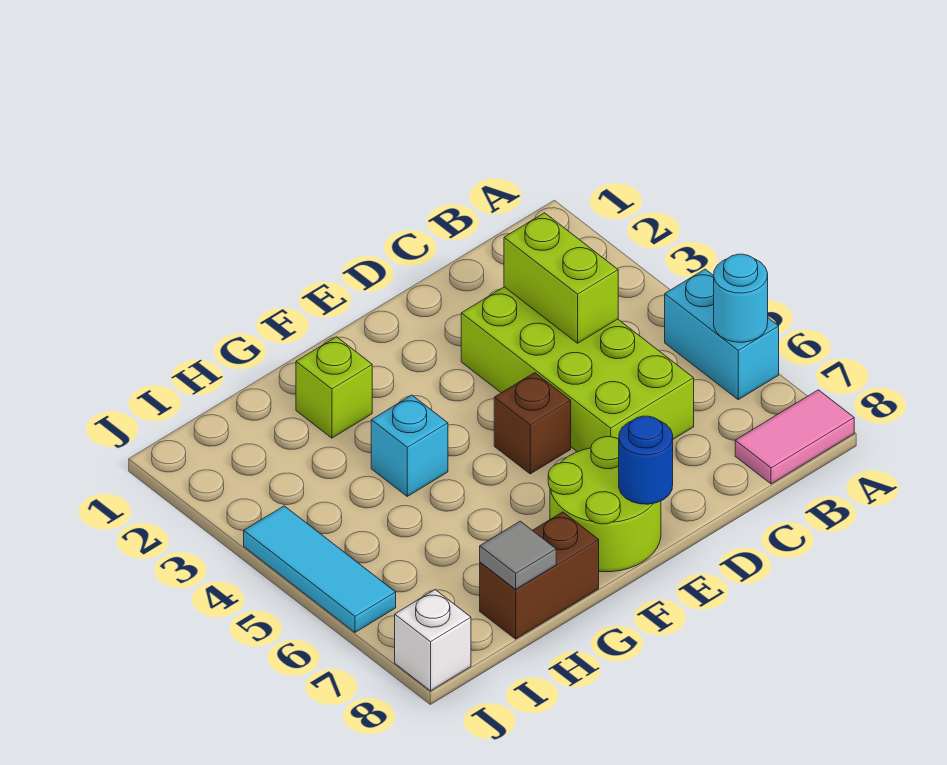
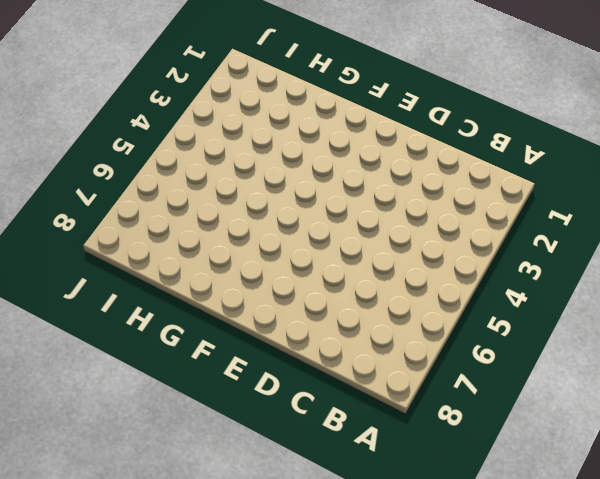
none -> cyan 1x2 brick [665,269,779,399]
none -> pink 1x2 tile [735,390,854,484]
none -> lime 2x4 brick [461,287,694,452]

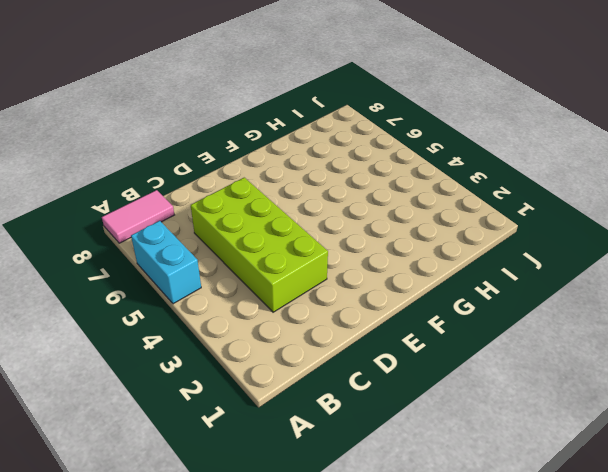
none -> brown 1x1 brick [494,373,571,474]
none -> lime 2x2 round brick [548,437,661,572]
none -> lime 1x1 brick [296,337,372,438]

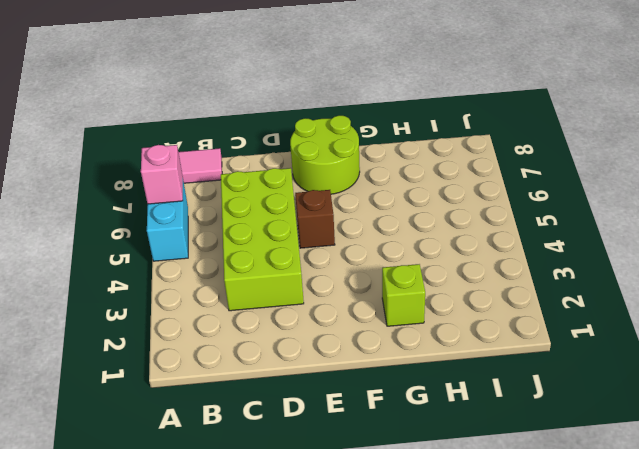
pink 1x1 brick [141,145,183,204] -> cyan 1x1 round brick [714,254,768,342]
none -> cyan 1x1 brick [371,395,448,496]
none -> brown 1x2 brick [480,512,599,639]
none -> cyan 1x3 tile [244,506,396,632]

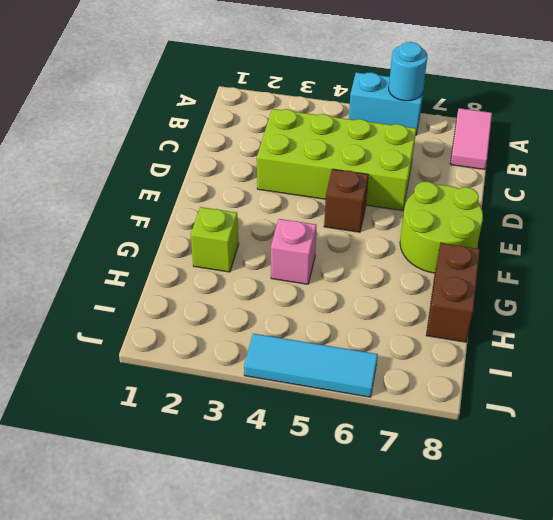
pink 1x1 brick [271,219,316,284] -> cyan 1x1 brick [371,395,448,496]
none -> white 1x1 brick [395,590,471,691]
none -> lime 1x2 brick [504,213,618,343]
none -> blue 1x1 round brick [619,416,673,504]

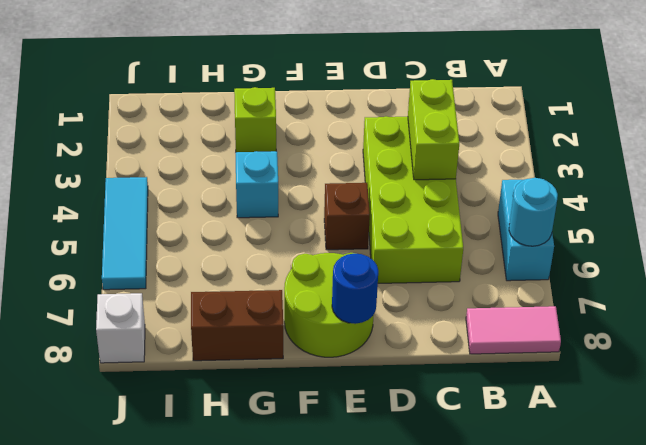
none -> grey 1x1 tile [480,521,556,589]

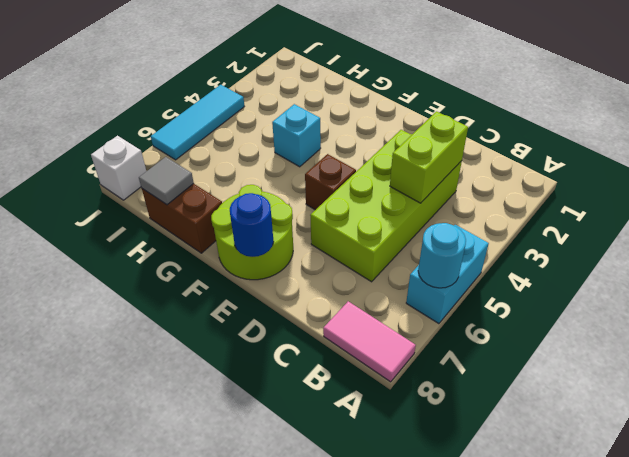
none -> lime 1x1 brick [296,337,372,438]

